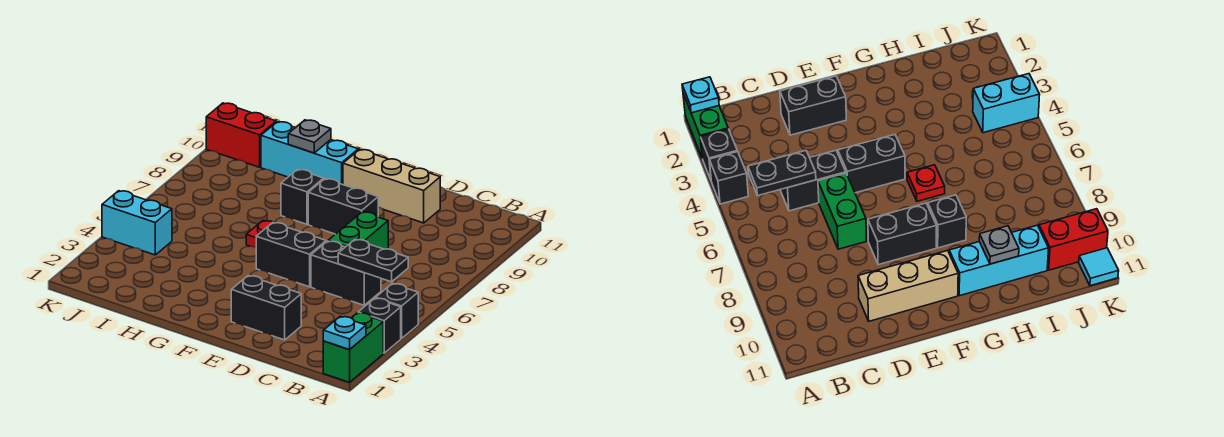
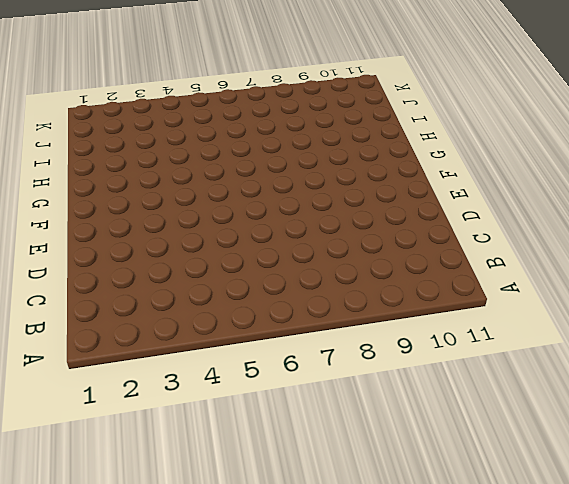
none -> green 1x2 brick [323,313,383,382]
none -> black 1x1 brick [358,298,401,353]
none -> black 1x1 brick [376,284,418,339]

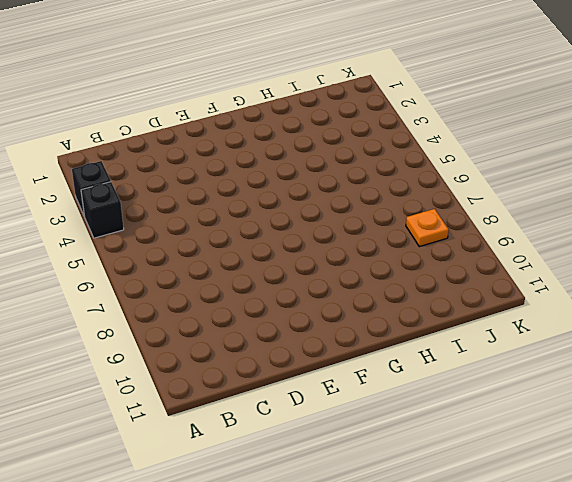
orange 1x1 plate [406,209,449,247] -> none
none -> green 1x2 brick [323,313,383,382]
none -> black 1x2 brick [311,241,381,305]
none -> black 1x2 brick [231,276,301,340]

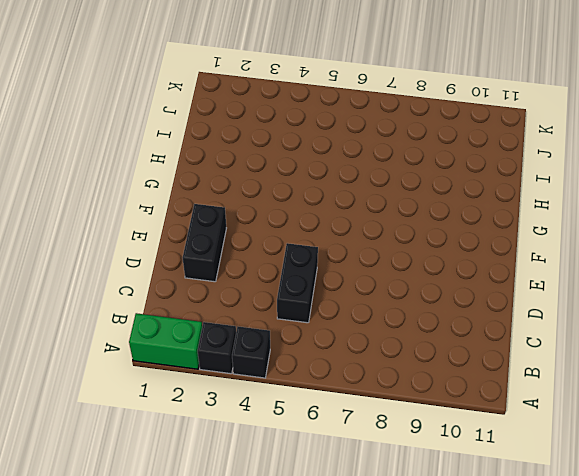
none -> green 1x2 brick [328,212,388,249]
none -> tan 1x3 brick [343,149,440,223]
none -> black 1x2 brick [256,223,326,287]

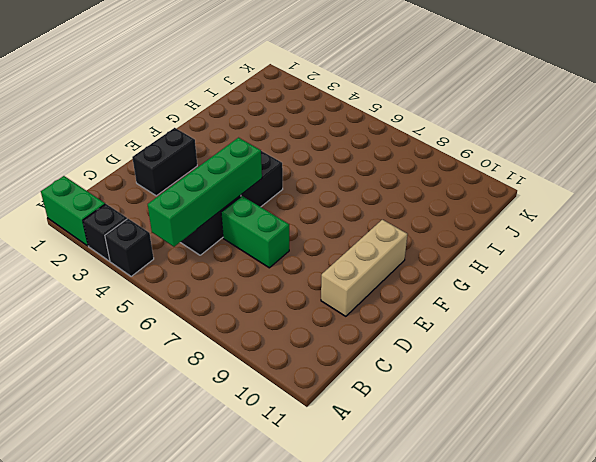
green 1x4 brick [148,138,262,247] -> black 1x2 plate [338,240,408,282]
none -> black 1x2 brick [308,179,378,234]
none -> red 1x1 plate [246,221,274,247]
none -> black 1x1 brick [281,169,324,224]

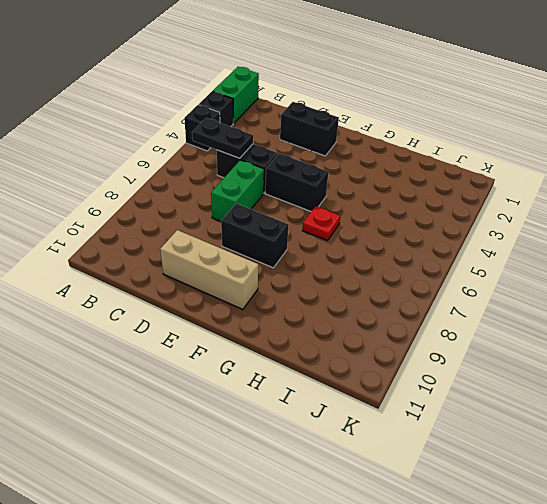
none -> black 1x1 brick [281,169,324,224]
none -> cyan 1x3 brick [261,122,358,185]
none -> cyan 1x2 brick [102,191,172,255]

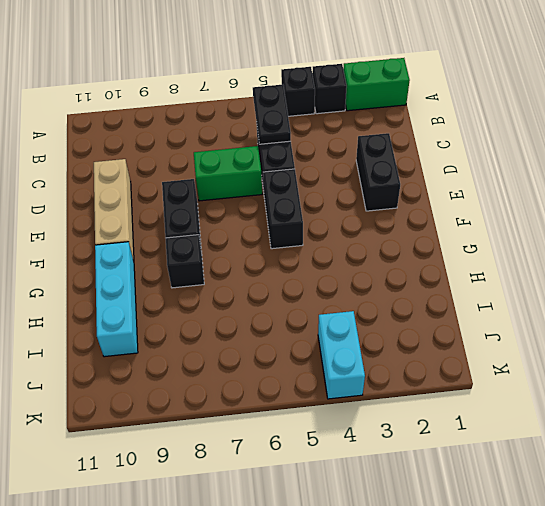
none -> red 1x1 plate [246,221,274,247]
none -> red 1x2 brick [206,103,276,167]
none -> cyan 1x1 tile [1079,248,1119,286]

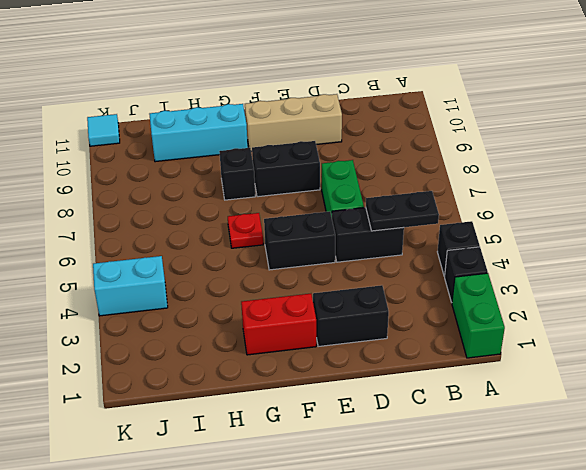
red 1x2 brick [241,294,316,355] -> red 1x2 brick moved to [206,103,276,167]
none -> cyan 1x1 plate [323,316,366,350]
none -> grey 1x1 plate [288,120,331,153]

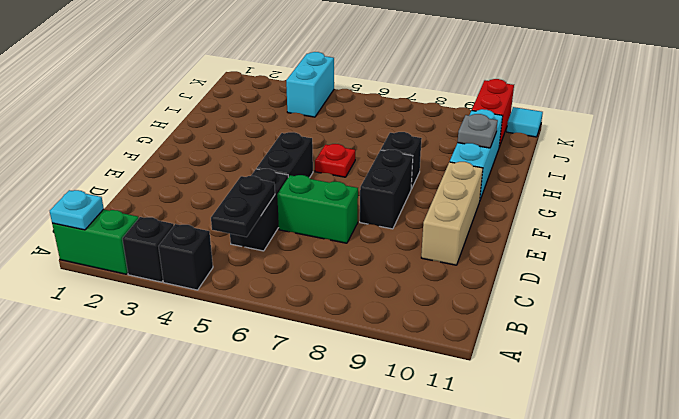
none -> black 1x2 brick [231,276,301,340]

